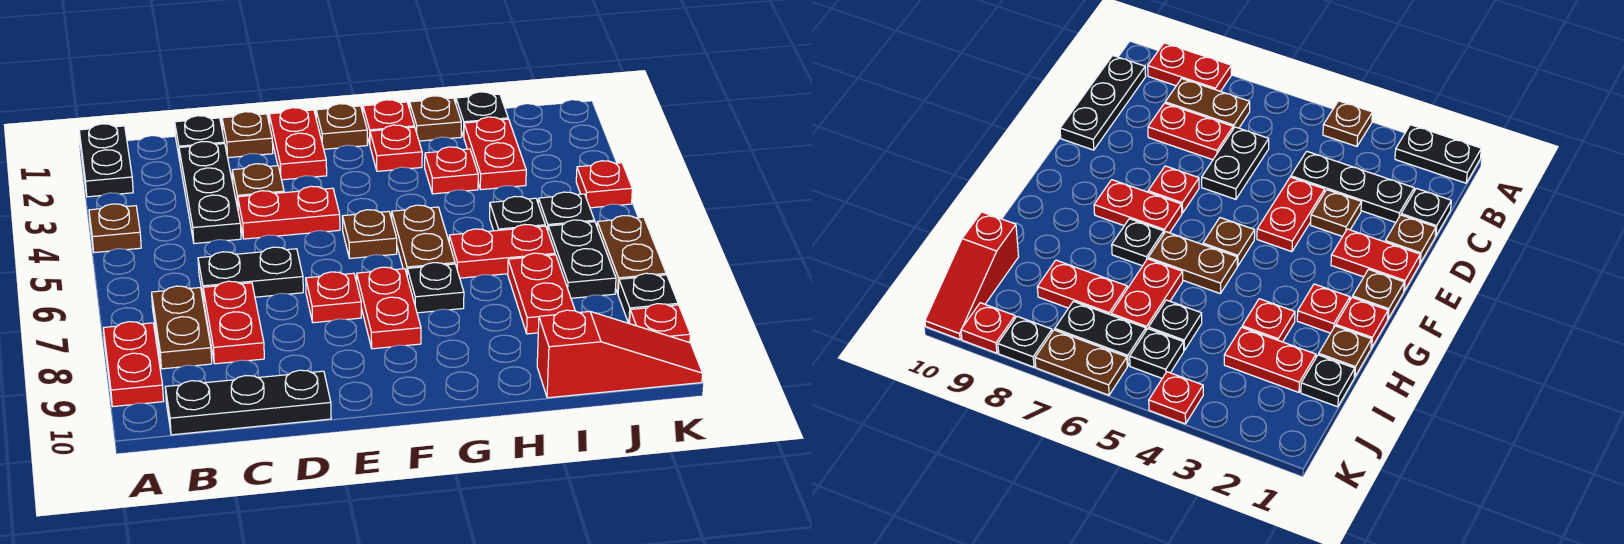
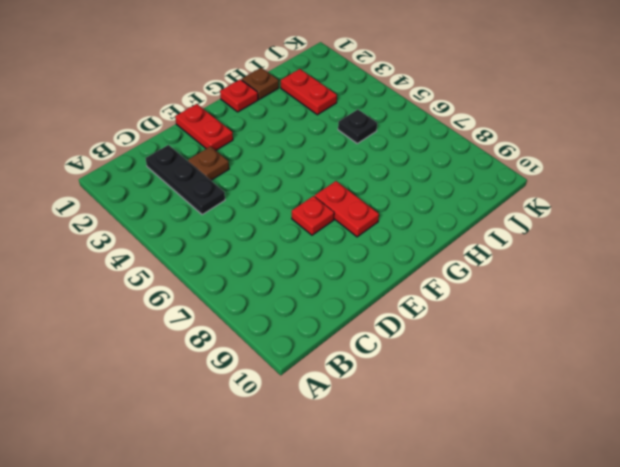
none -> black 1x2 plate [79,124,133,197]
none -> brown 1x1 plate [89,204,141,253]
none -> red 1x2 plate [103,322,164,407]
none -> brown 1x2 plate [152,286,212,369]

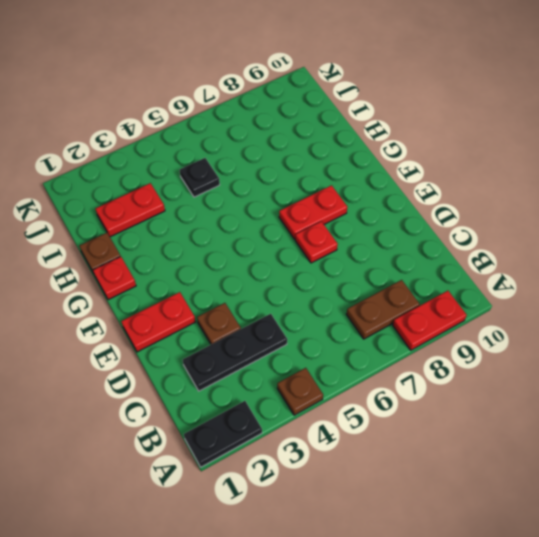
none -> black 1x3 plate [165,370,331,435]
none -> black 1x1 plate [175,116,225,160]
none -> black 1x2 plate [198,247,303,300]
none -> red 1x2 plate [203,281,264,364]

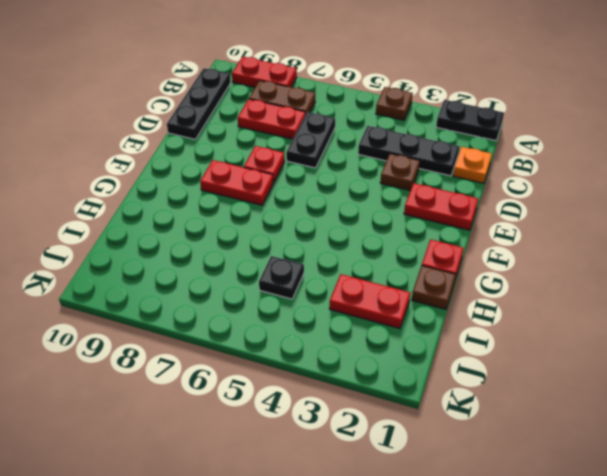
orange 1x1 plate [453,147,492,183] -> black 1x1 plate [175,116,225,160]
none -> brown 1x1 plate [222,112,273,158]
none -> red 1x2 plate [238,186,340,239]
none -> brown 1x1 plate [316,104,367,149]
none -> brown 1x1 plate [342,210,397,258]

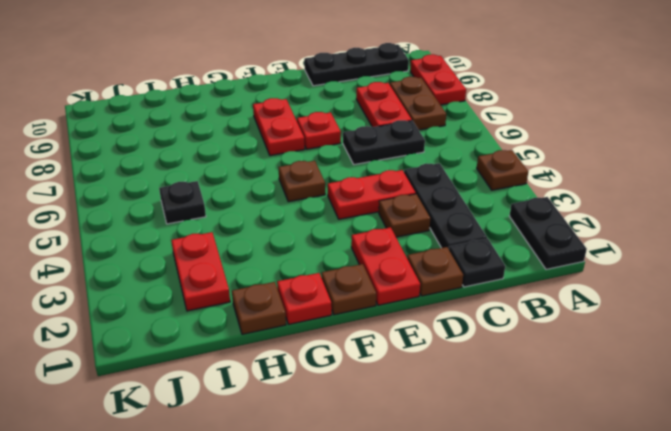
none -> red 1x1 plate [370,125,422,171]
none -> brown 1x2 plate [392,205,455,274]
none -> black 1x1 plate [407,263,464,313]
none -> red 1x1 plate [425,147,478,194]

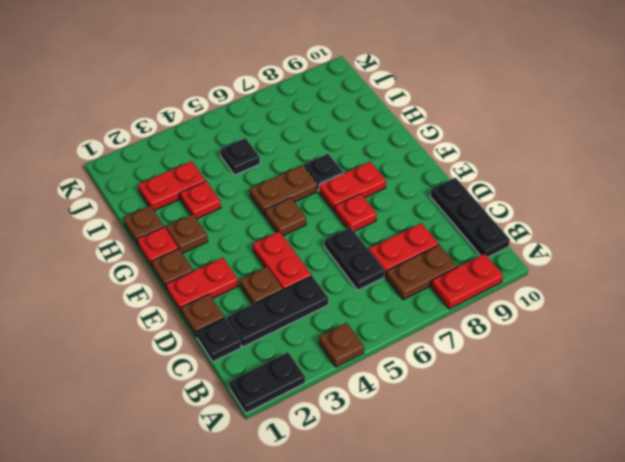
brown 1x1 plate [166,214,208,253] -> red 1x1 plate [370,125,422,171]
none -> red 1x2 plate [449,224,555,278]
none -> black 1x1 plate [456,92,508,137]
none -> red 1x2 plate [508,253,575,334]
none -> red 1x3 slope [537,310,703,398]

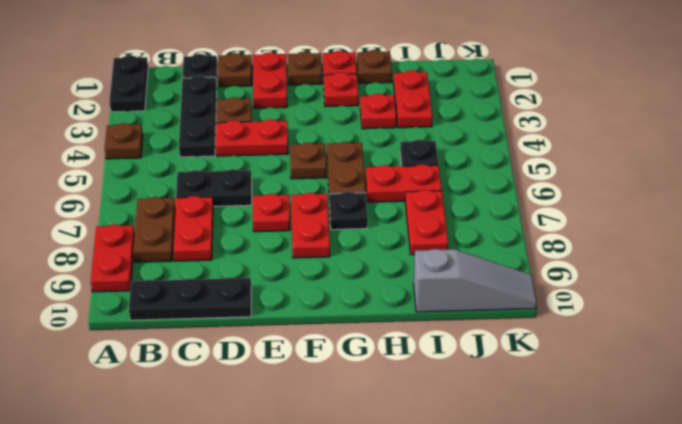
grey 1x3 slope [413,249,537,312] -> red 1x3 slope [537,310,703,398]
none -> black 1x1 plate [456,92,508,137]
none -> black 1x1 plate [538,192,594,230]
none -> black 1x2 plate [548,220,616,298]
none -> red 1x1 plate [576,161,632,208]

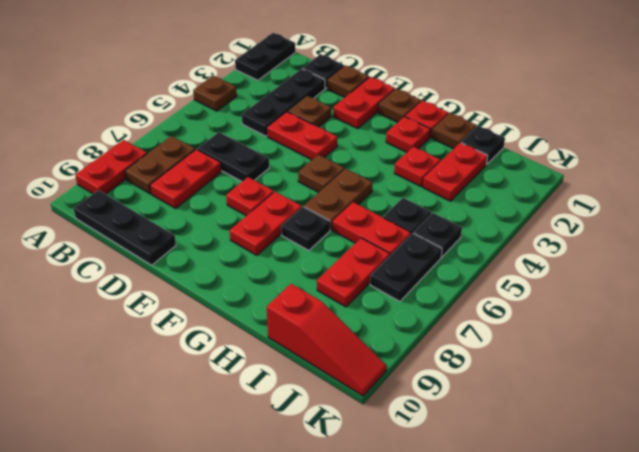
none -> red 1x1 plate [576,161,632,208]
none -> brown 1x2 plate [597,216,666,293]
none -> black 1x1 plate [618,273,678,323]
none -> red 1x1 plate [629,304,690,343]

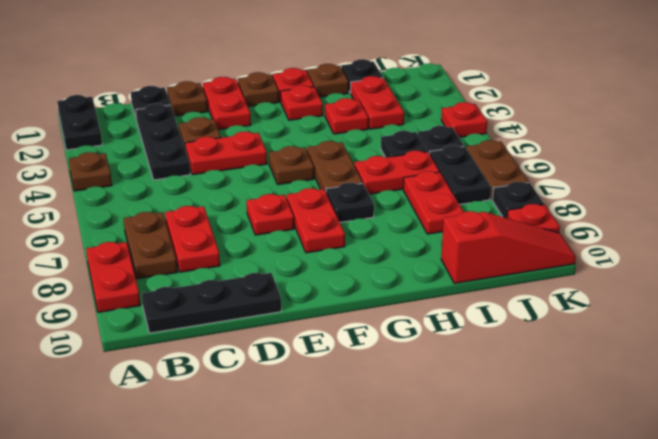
none -> black 1x2 plate [198,247,303,300]

